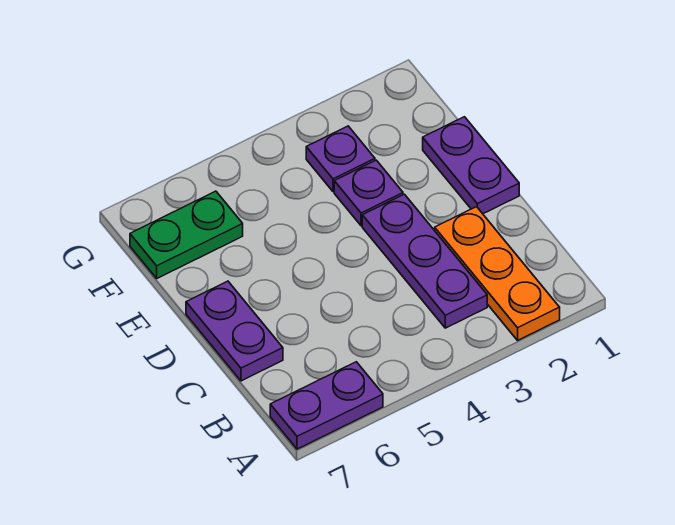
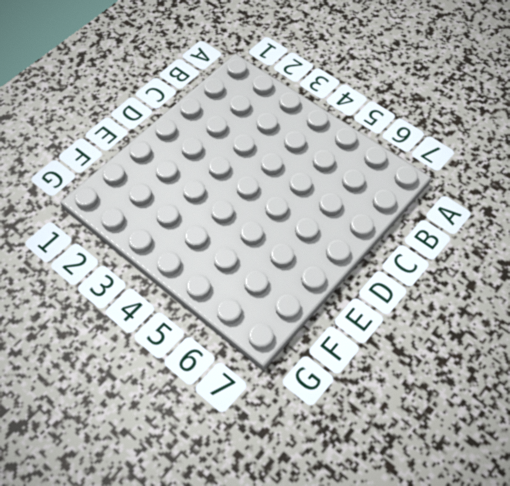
none -> orange 1x3 plate [435,207,560,340]
none -> purple 1x2 plate [270,362,383,449]

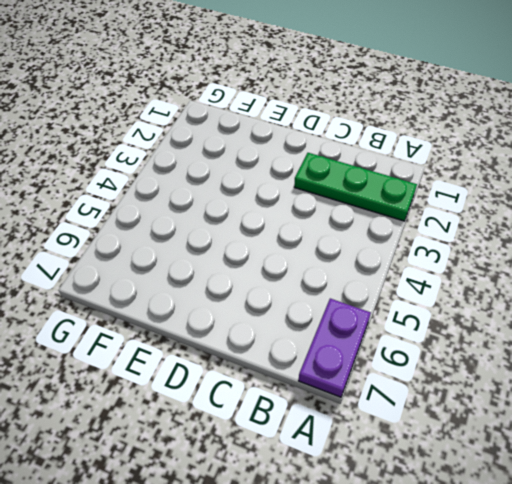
green 1x3 plate [294,153,417,221] -> orange 1x3 plate [435,207,560,340]
none -> purple 1x3 plate [362,194,487,328]
none -> purple 1x2 plate [186,281,283,381]

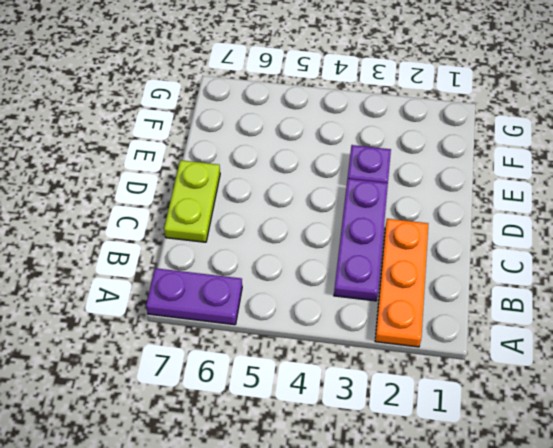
lime 1x2 plate [164,160,220,242] -> purple 1x2 plate [186,281,283,381]
none -> purple 1x2 plate [423,117,519,214]
none -> purple 1x1 plate [306,126,375,192]

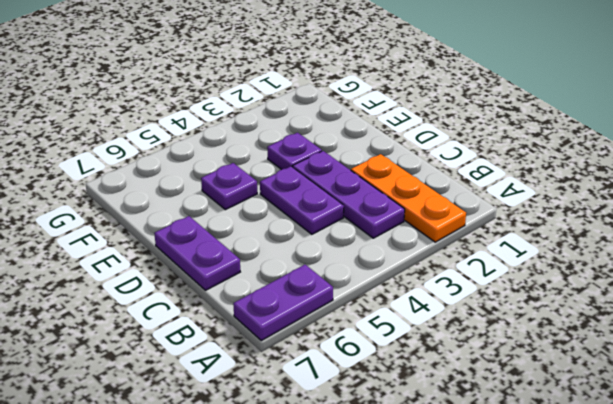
purple 1x2 plate [260,166,344,234] -> purple 1x2 plate moved to [423,117,519,214]
purple 1x1 plate [201,163,257,210] -> purple 1x1 plate moved to [306,126,375,192]
none -> green 1x2 plate [130,191,243,278]

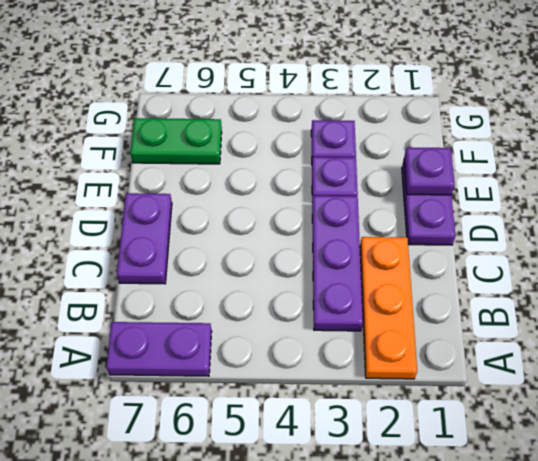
purple 1x1 plate [404,147,455,195] -> none

